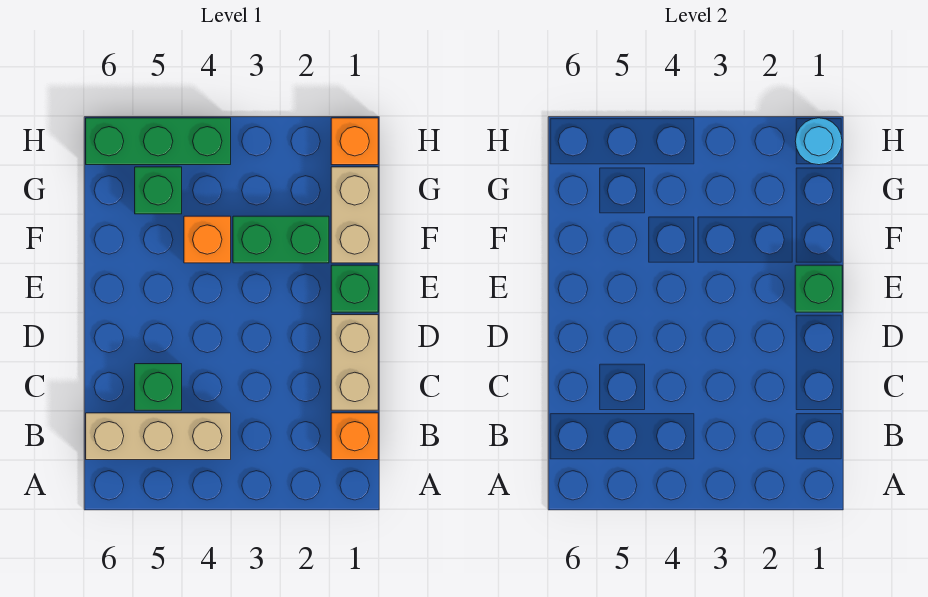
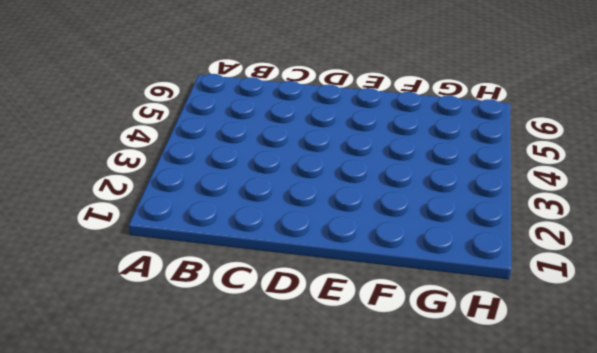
none -> orange 1x1 brick [331,413,378,460]
none -> tan 1x3 brick [86,413,231,460]
none -> tan 1x2 brick [331,315,378,410]

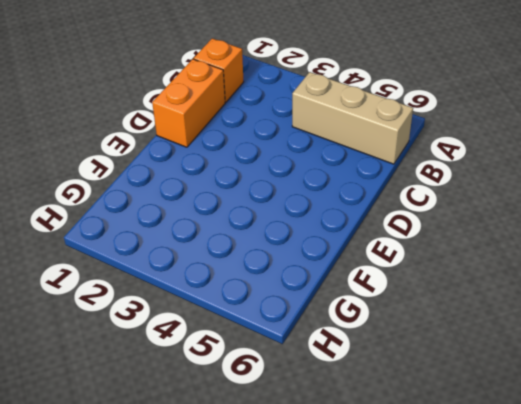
orange 1x2 brick [152,59,225,147] -> tan 1x2 brick [331,315,378,410]
none -> green 1x1 brick [135,364,182,410]
none -> green 1x1 brick [331,265,378,312]
none -> tan 1x2 brick [331,167,378,263]

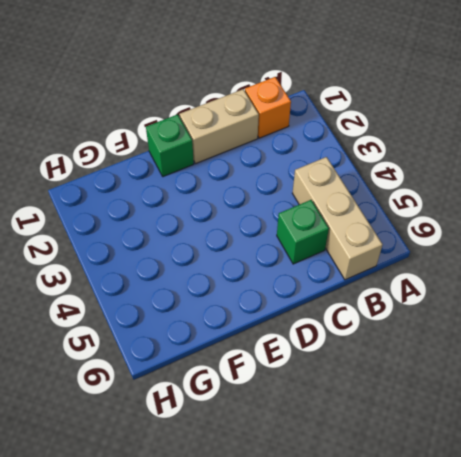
none -> tan 1x2 brick [331,167,378,263]
none -> green 1x2 brick [233,216,329,263]
none -> orange 1x1 brick [184,216,231,263]

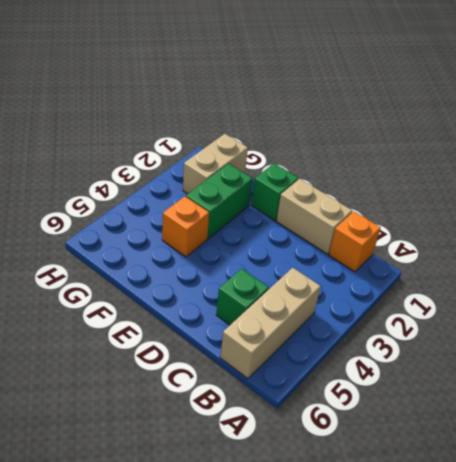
tan 1x2 brick [183,134,248,194] -> tan 1x2 brick turned to [331,167,378,263]
none -> green 1x1 brick [135,167,182,214]
none -> orange 1x1 brick [331,118,378,165]
none -> green 1x3 brick [86,118,231,165]

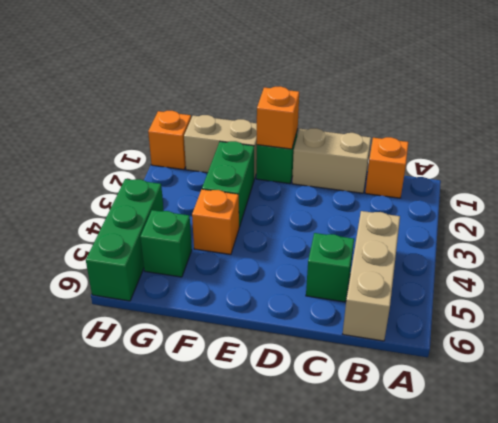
orange 1x1 brick [257,86,299,149] -> green 1x1 brick [795,265,842,312]
none -> cyan 1x1 round brick [795,118,842,165]

